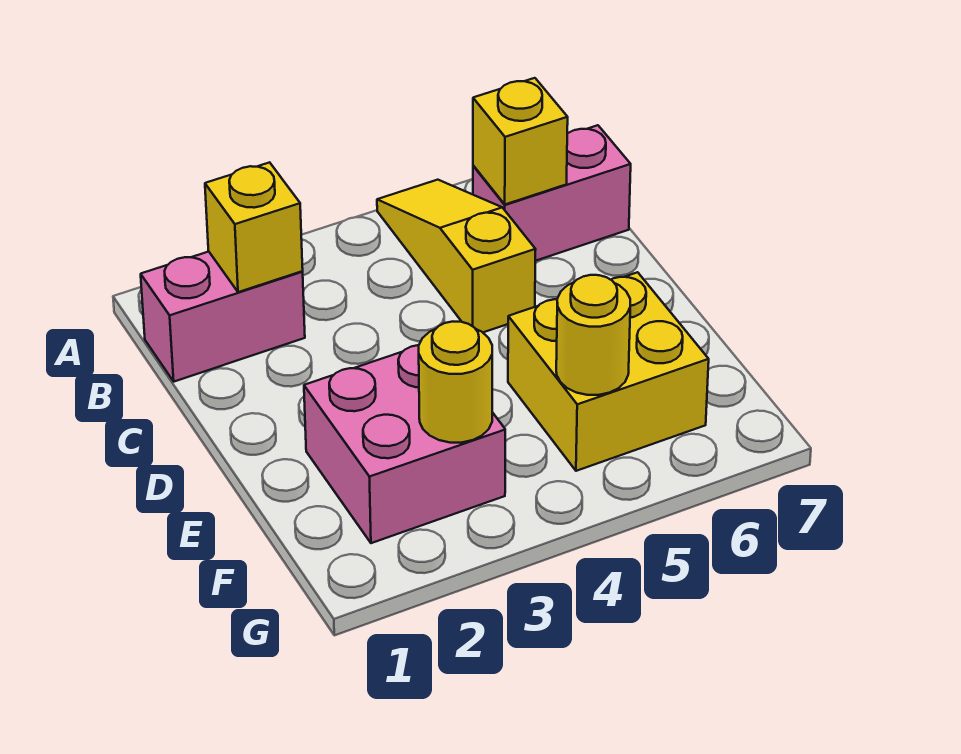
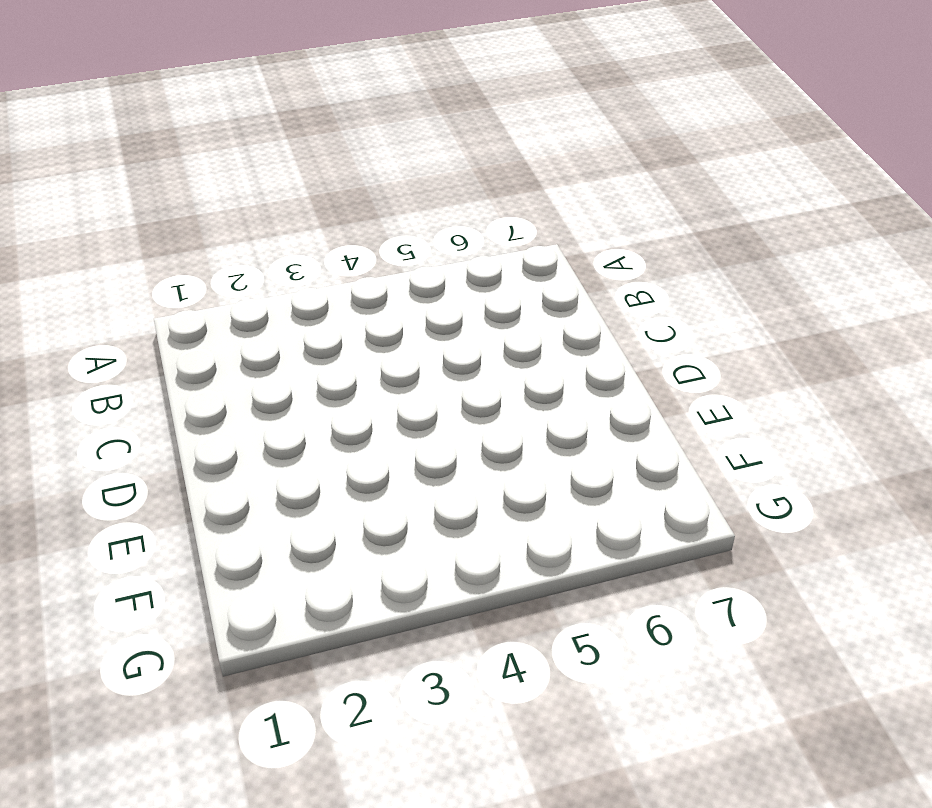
none -> yellow 1x3 slope [377,180,536,332]
none -> pink 1x2 brick [141,252,305,382]

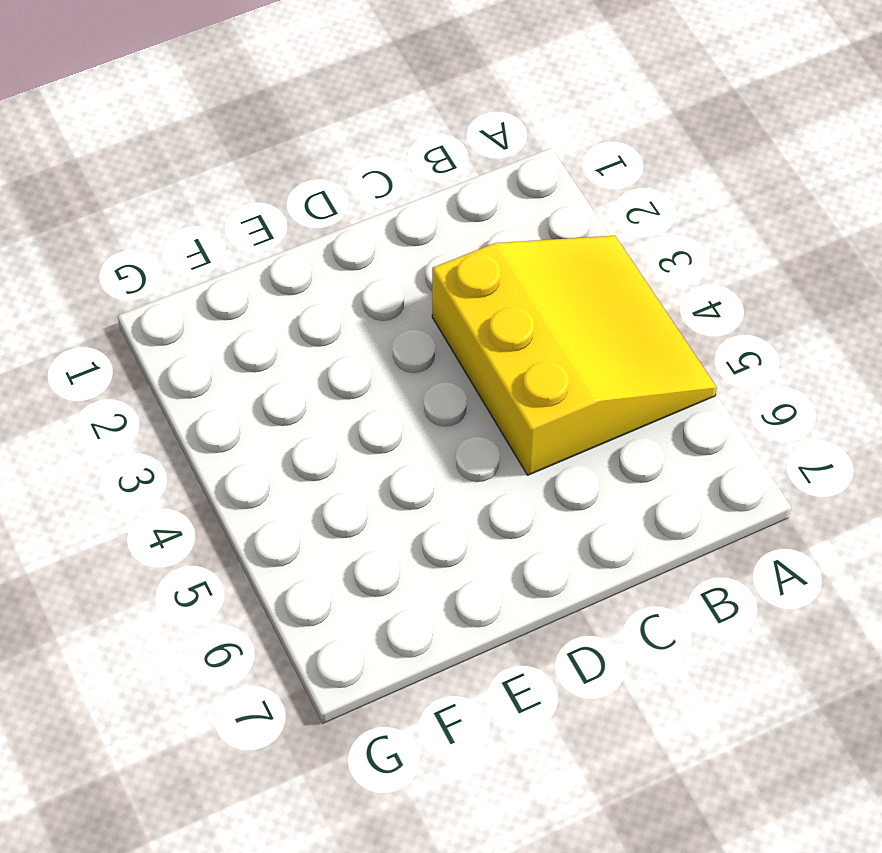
yellow 3x3 slope [432,236,717,475] -> yellow 1x3 slope [377,180,536,332]
none -> pink 1x2 brick [141,252,305,382]
none -> pink 1x2 brick [473,125,631,261]

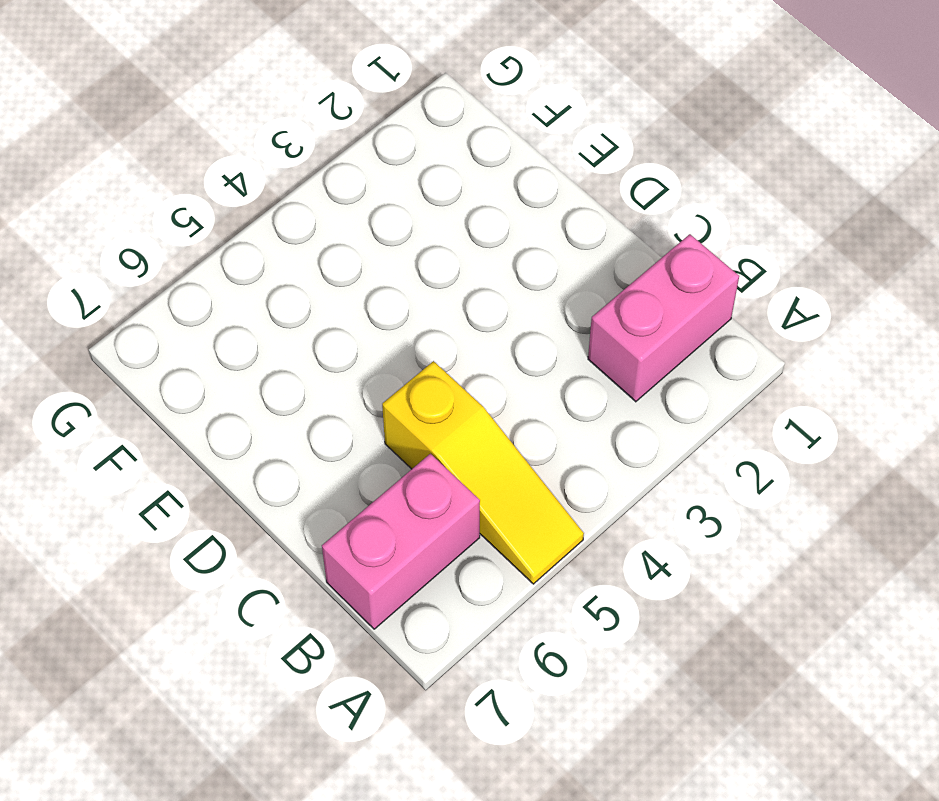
none -> pink 2x2 brick [304,345,505,543]
none -> yellow 2x2 brick [508,272,709,471]

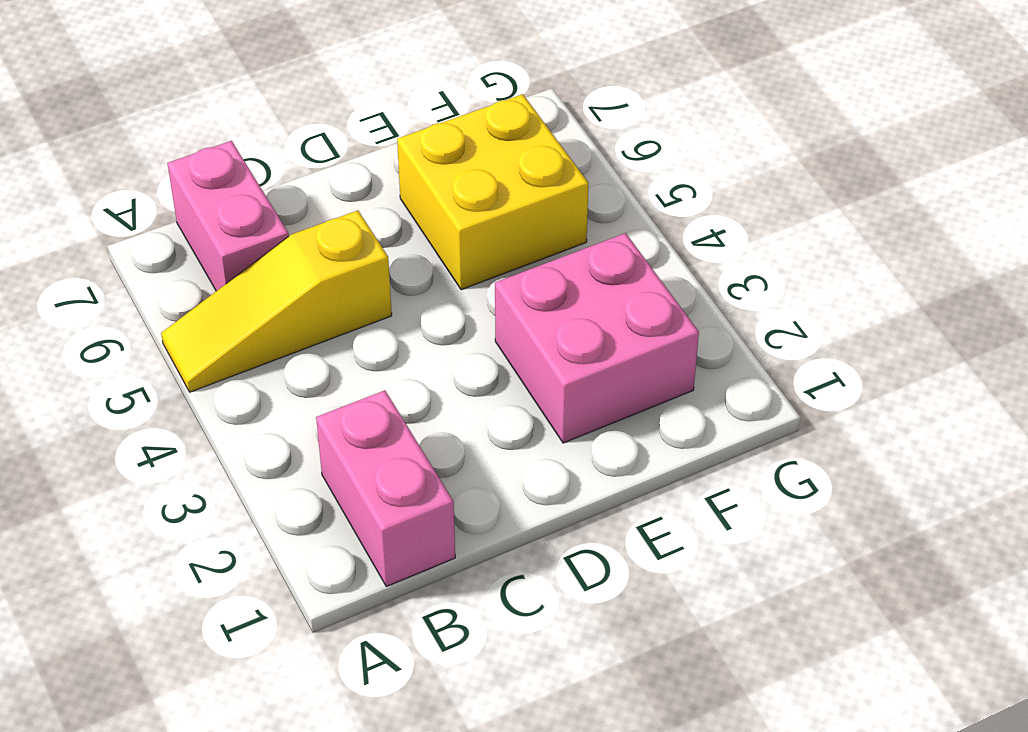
none -> yellow 1x1 brick [205,162,303,292]
none -> yellow 1x1 brick [473,78,568,204]

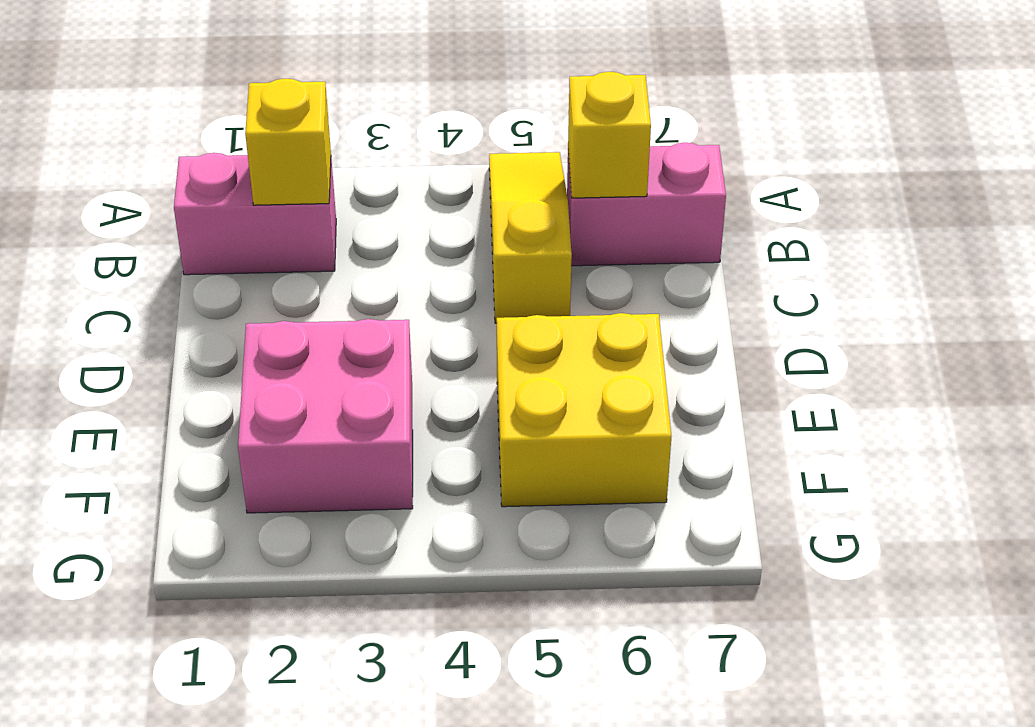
none -> yellow 1x1 round brick [419,322,492,443]
none -> yellow 1x1 round brick [556,275,630,395]

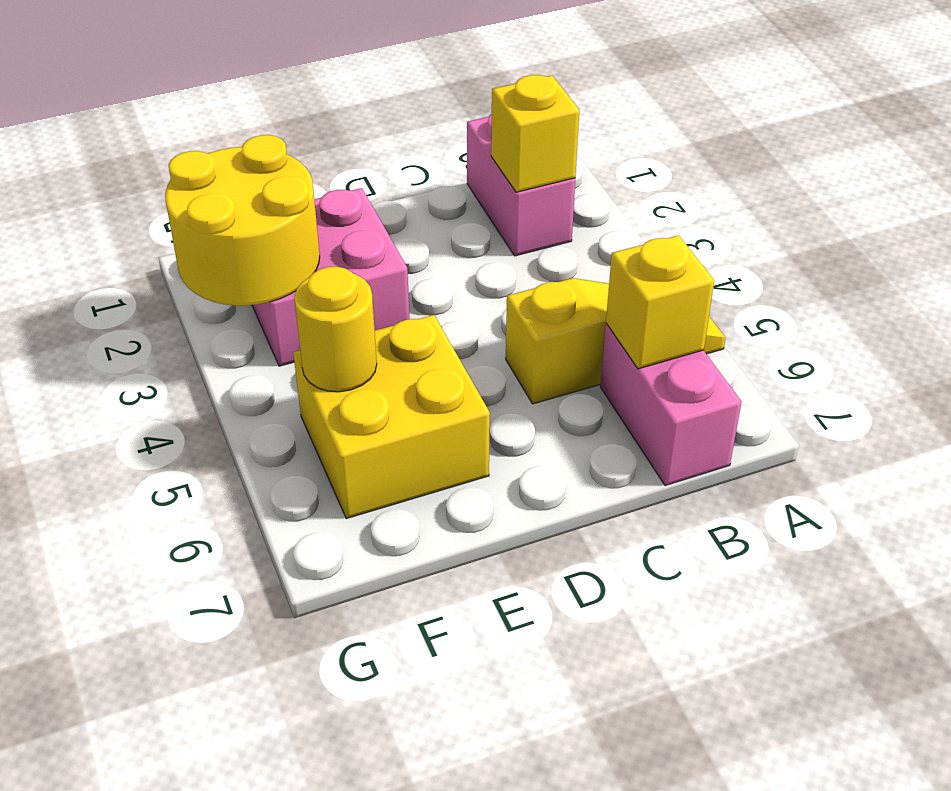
yellow 2x2 round brick [165,135,320,306] -> yellow 1x1 round brick [419,322,492,443]

